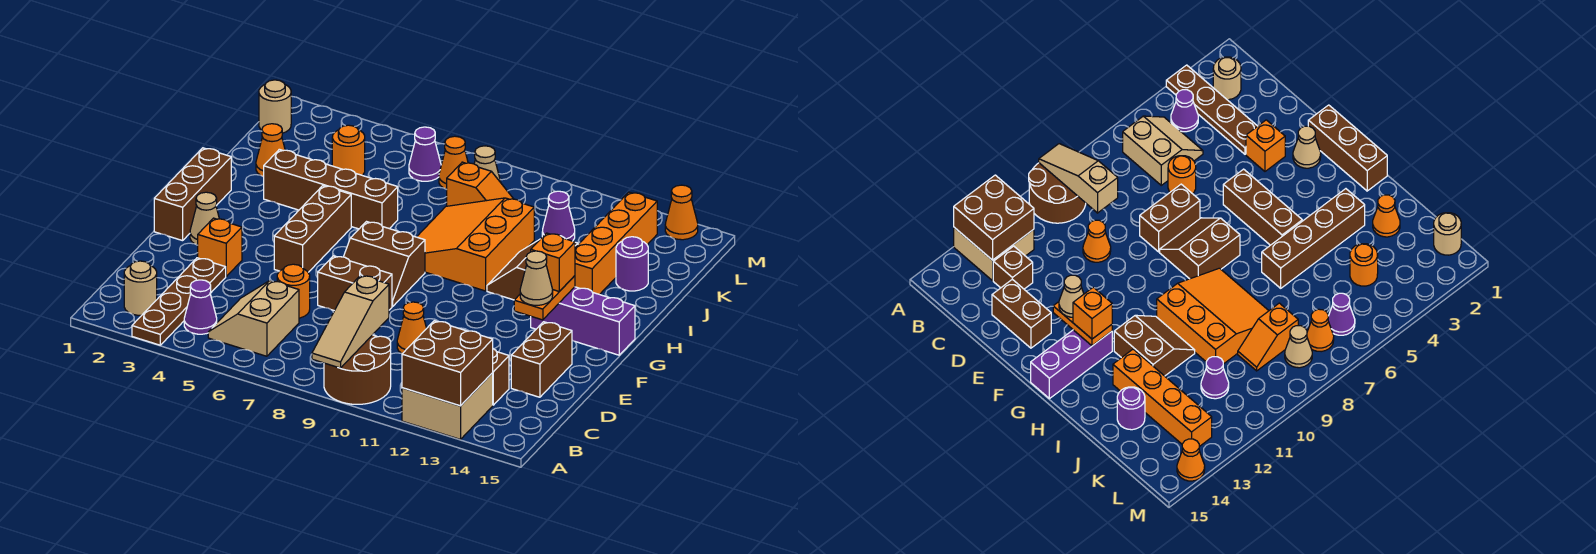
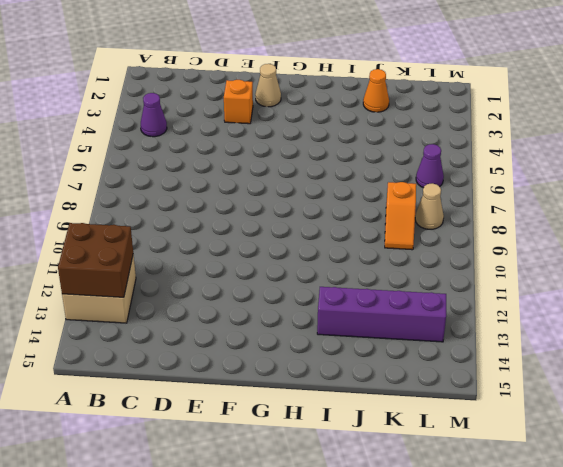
purple 1x4 brick [317,287,446,342] -> orange 1x4 brick [575,192,657,295]
none -> brown 1x4 plate [132,258,226,345]
none -> brown 2x2 round brick [324,335,391,404]
none -> tan 1x1 round brick [124,261,157,315]
none -> tan 2x2 slope [208,281,299,356]

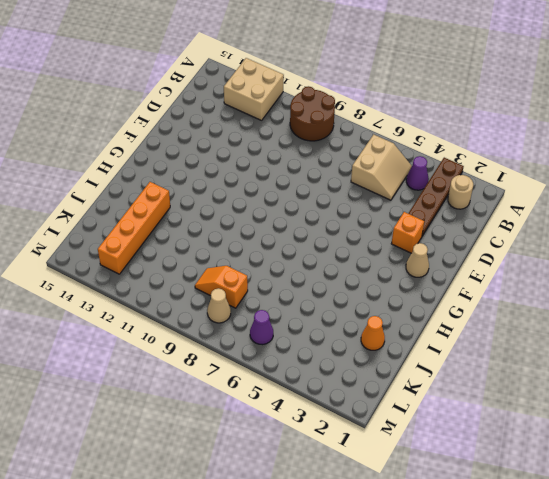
none -> brown 1x1 brick [493,349,509,405]
none -> orange 1x1 round brick [277,264,310,318]
none -> orange 1x1 cone [397,302,427,354]
none -> brown 1x2 brick [511,322,572,397]

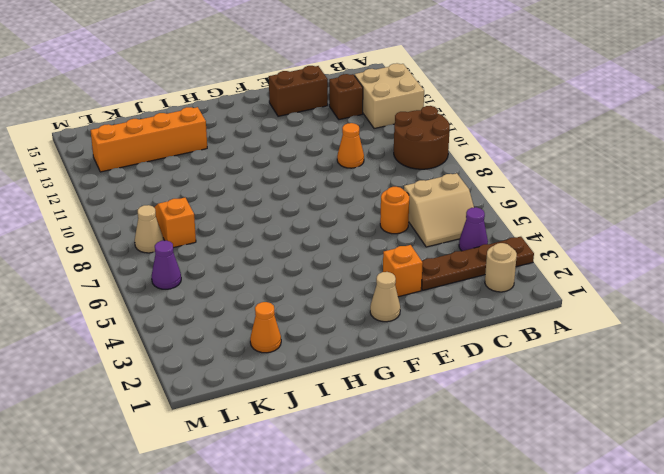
none -> brown 1x2 brick [318,256,392,311]
none -> brown 1x3 brick [154,148,231,241]
none -> brown 1x3 brick [274,186,351,272]
none -> brown 2x2 slope [344,222,425,306]

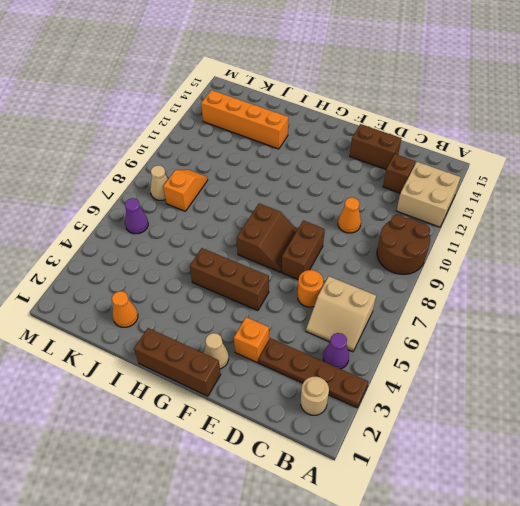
none -> purple 1x3 brick [531,287,635,355]
none -> orange 3x3 slope [417,198,534,291]
none -> brown 2x2 slope [487,236,578,300]
none -> brown 1x4 brick [264,149,398,229]

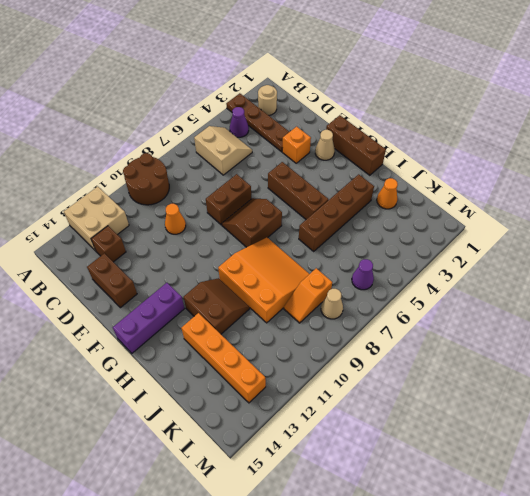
none -> orange 1x1 round brick [277,264,310,318]
none -> purple 1x1 round brick [616,237,648,291]
none -> orange 1x1 round brick [332,125,365,175]
none -> purple 1x1 cone [542,191,575,241]

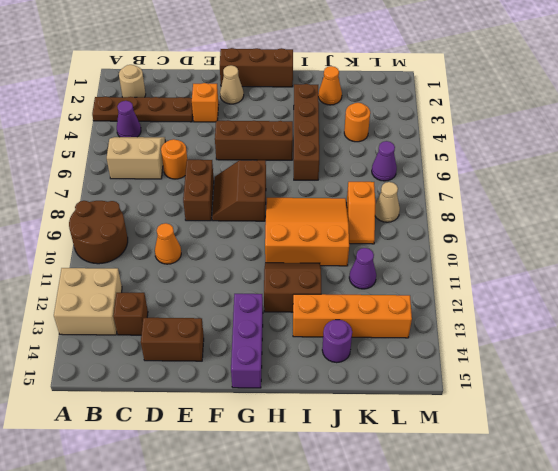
none -> tan 1x1 round brick [259,80,291,133]
none -> orange 1x1 cone [439,136,468,189]
none -> orange 1x1 cone [665,185,698,240]
none -> tan 1x3 slope [312,275,389,368]

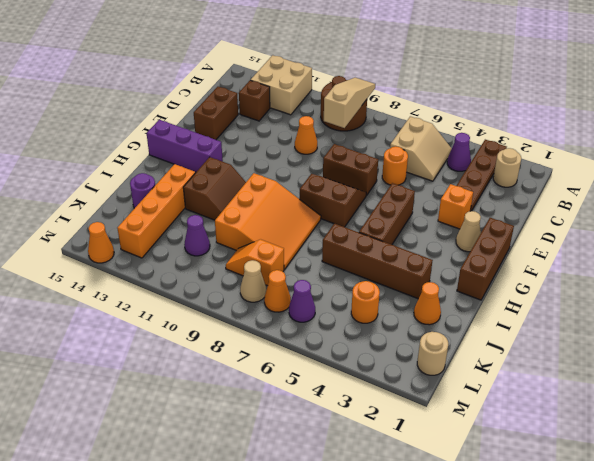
none -> brown 2x2 brick [402,321,493,406]
none -> orange 1x2 plate [514,276,575,320]
none -> tan 1x1 cone [520,251,553,305]
none -> orange 1x1 brick [531,233,575,291]

